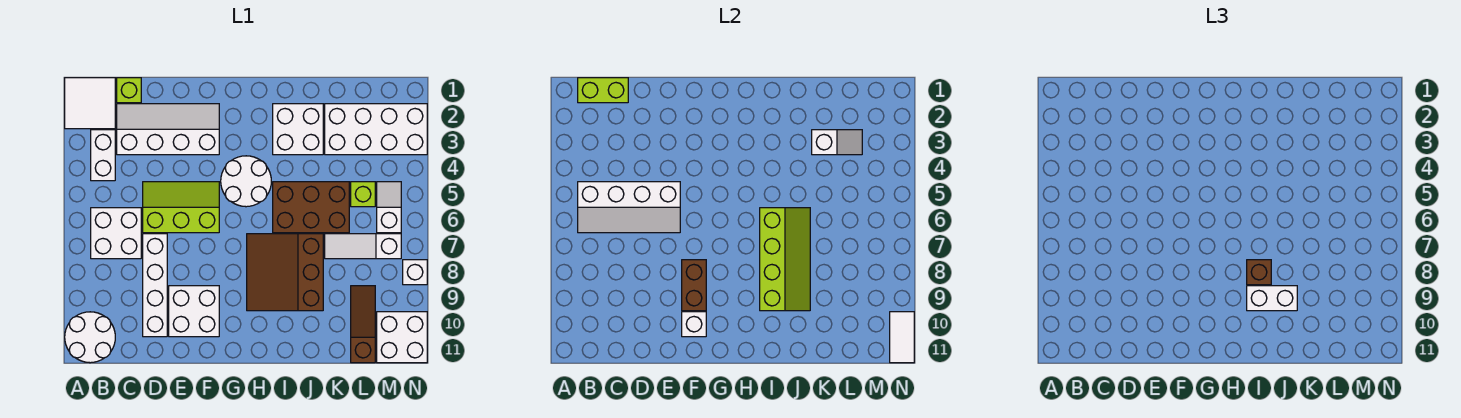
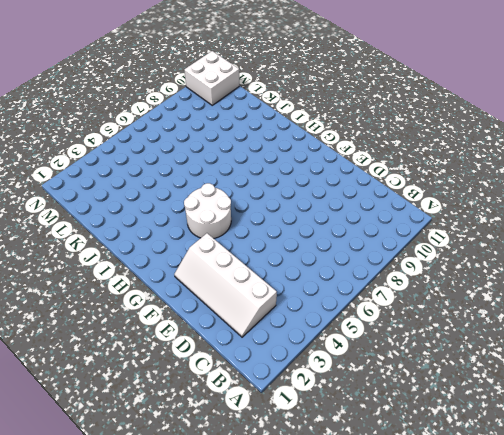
none -> white 2x2 tile [65,78,115,129]
none -> white 2x2 round brick [65,312,115,363]
none -> white 1x2 brick [91,130,115,181]

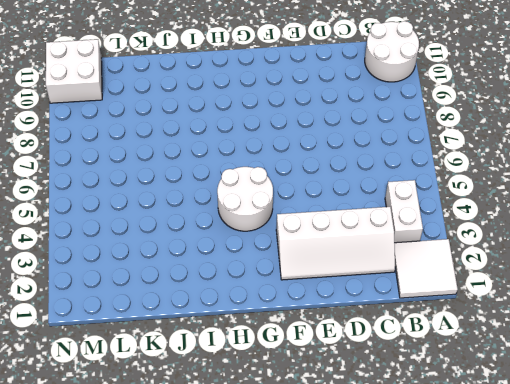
none -> white 2x2 brick [91,208,141,259]
none -> lime 1x1 brick [117,78,141,103]
none -> lime 2x3 slope [143,182,219,233]

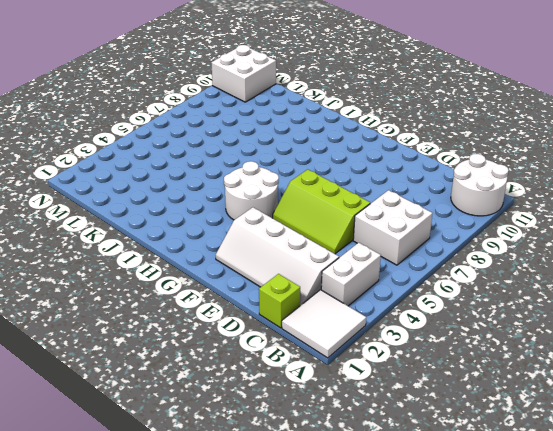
none -> white 1x4 brick [143,234,167,337]
none -> white 2x2 brick [169,286,219,337]
none -> brown 3x3 slope [247,234,323,311]

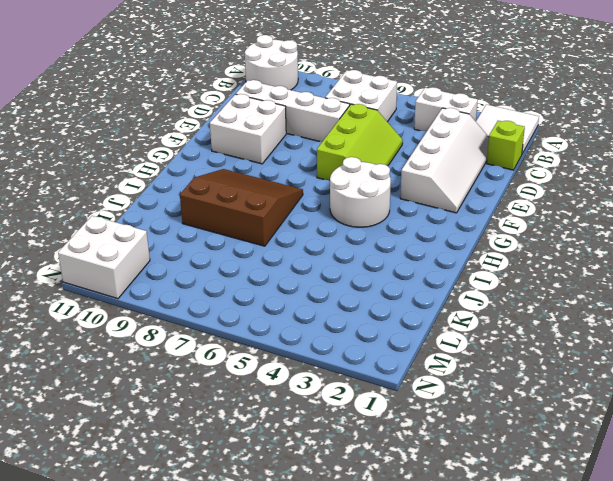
none -> white 2x2 brick [273,104,323,155]
none -> brown 2x3 brick [273,182,349,233]
none -> white 2x4 brick [325,104,427,155]

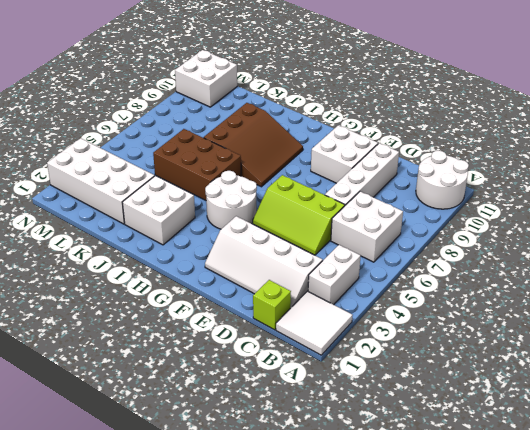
none -> white 1x3 slope [325,234,401,259]
none -> lime 1x1 brick [351,182,375,207]
none -> brown 1x3 slope [351,286,375,363]

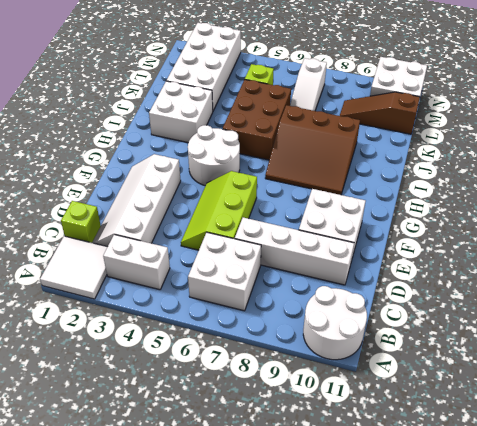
none -> white 1x2 slope [377,182,401,233]
none -> white 1x1 brick [403,260,427,285]
none -> lime 1x2 brick [578,78,628,103]

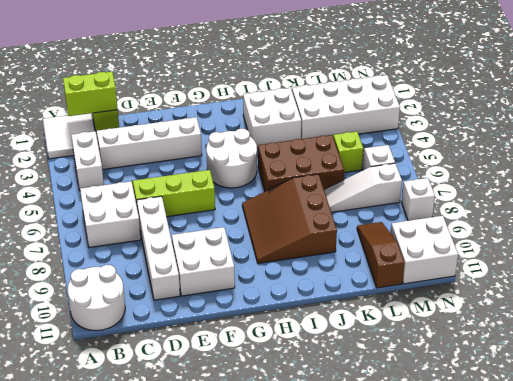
none -> white 2x4 slope [578,182,680,233]
none -> brown 1x2 brick [682,260,706,311]
none -> white 1x1 brick [682,312,706,337]

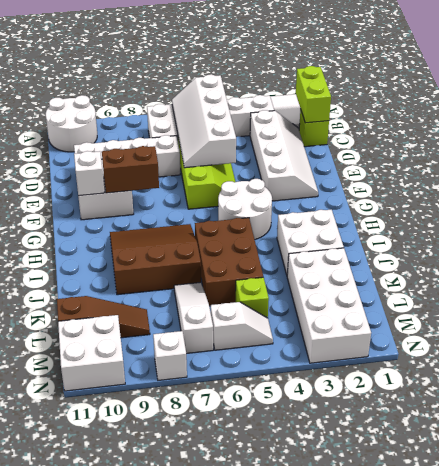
none -> lime 2x4 slope [760,208,810,311]
none -> white 1x2 slope [812,130,862,155]
none -> white 1x2 tile [890,312,914,363]

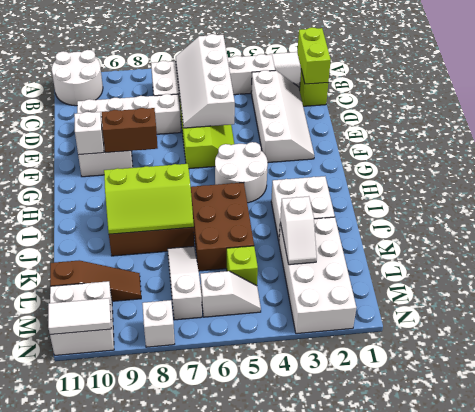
lime 2x3 slope [104,164,194,234] -> lime 2x4 slope [760,208,810,311]
none -> brown 1x1 brick [1247,260,1271,285]
none -> white 1x2 brick [1247,286,1297,311]

